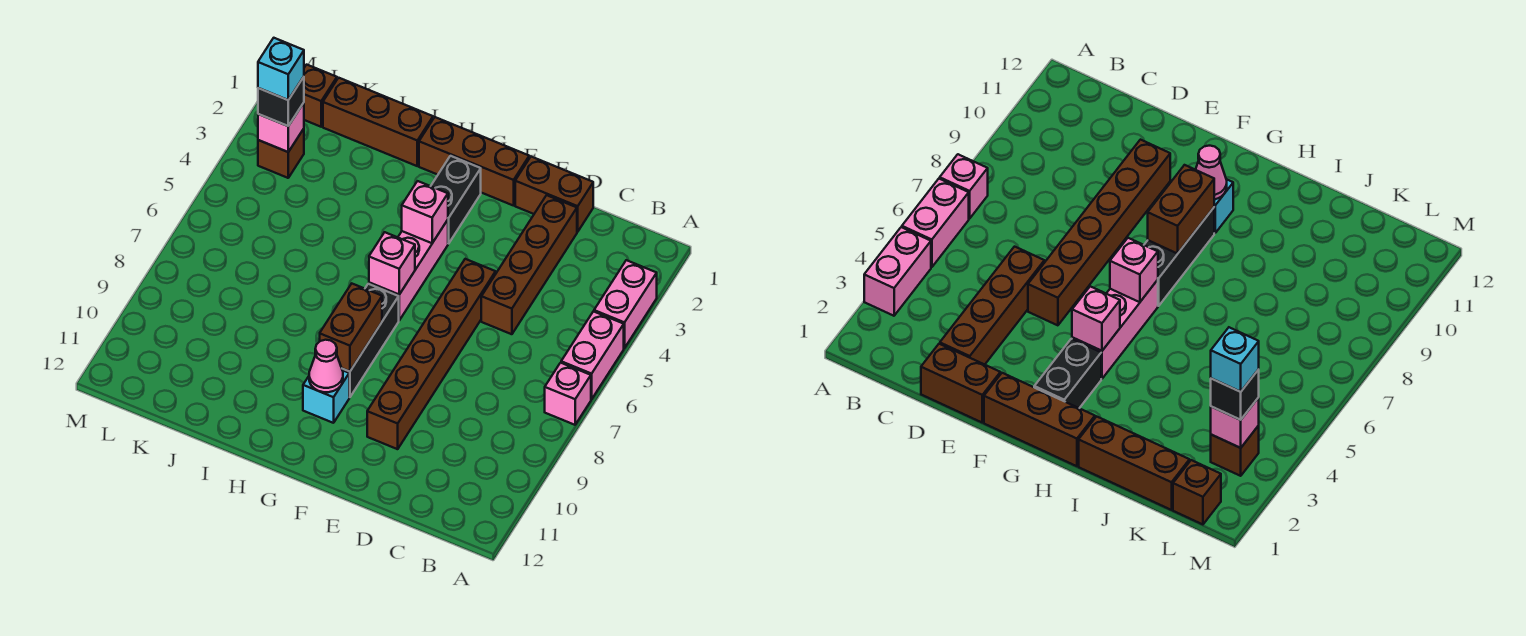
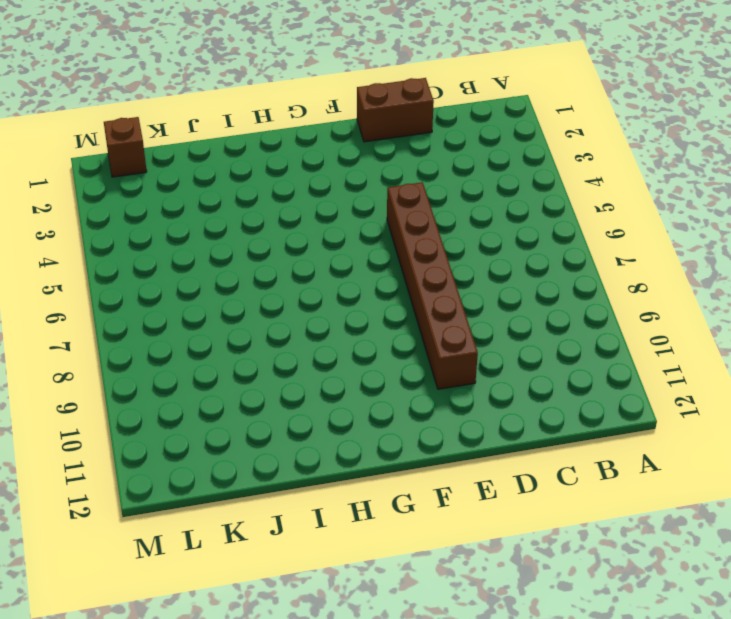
none -> pink 1x2 brick [594,260,657,348]
none -> pink 1x2 brick [561,311,624,399]
none -> pink 1x1 brick [545,363,591,425]

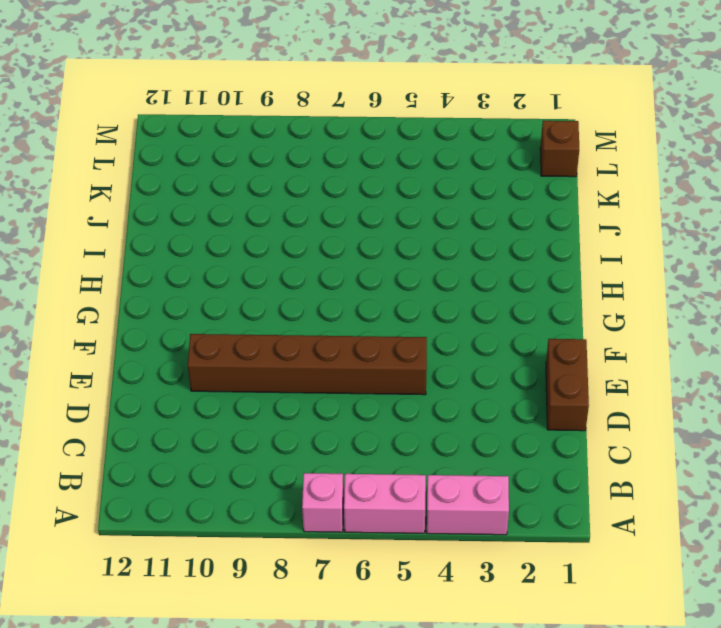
none -> brown 1x4 brick [481,195,577,334]
none -> brown 1x3 brick [419,117,529,206]
none -> black 1x2 brick [431,156,481,244]

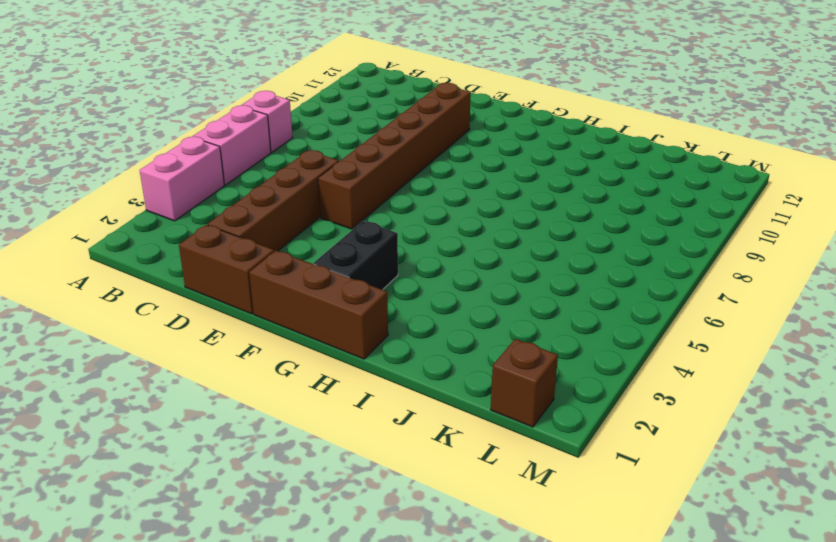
none -> pink 1x3 brick [369,220,448,320]
none -> black 1x3 brick [342,284,399,397]
none -> cyan 1x1 brick [303,371,349,423]

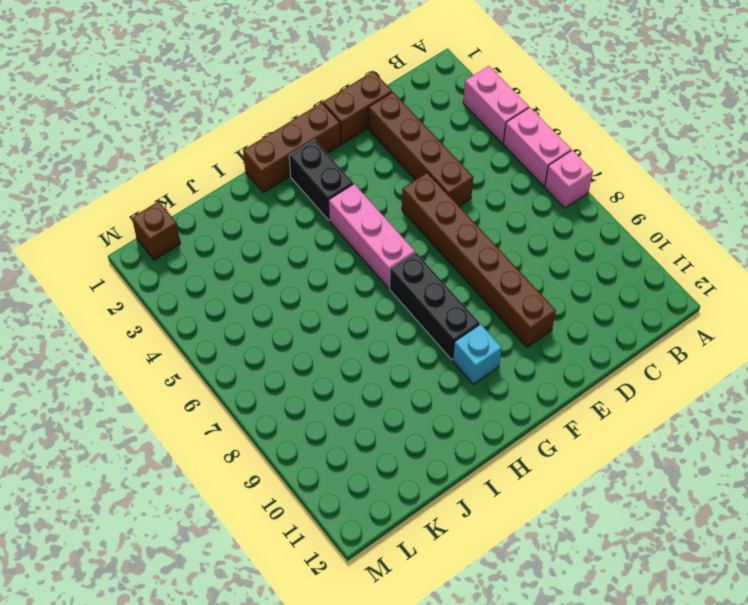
none -> brown 1x3 brick [323,78,433,166]
none -> brown 1x1 brick [258,129,304,178]
none -> pink 1x1 brick [402,181,448,243]

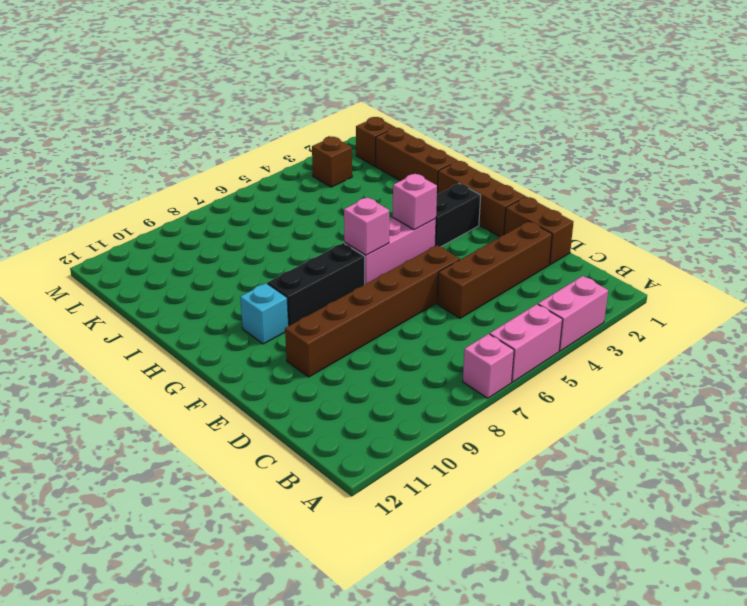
none -> brown 1x2 brick [320,284,382,371]
none -> pink 1x1 cone [309,340,343,392]
none -> pink 1x1 brick [258,103,304,152]

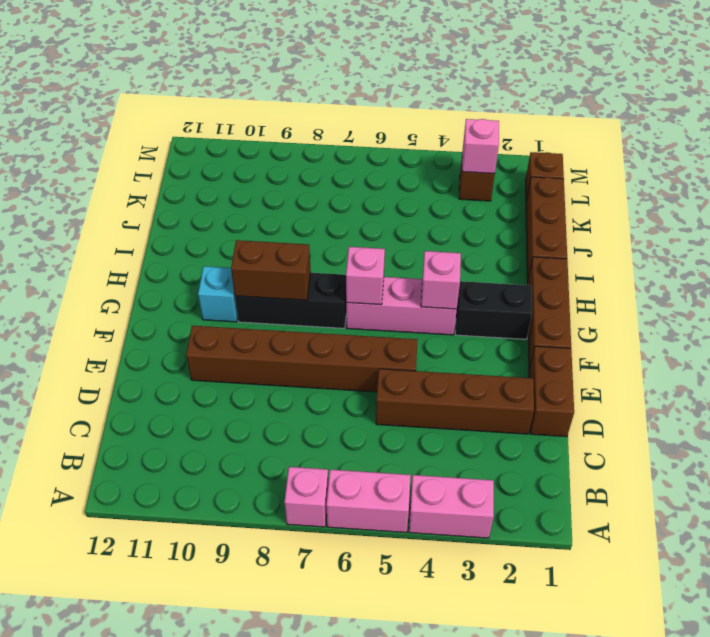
none -> pink 1x1 cone [309,340,343,392]
none -> black 1x1 brick [258,77,304,126]
none -> cyan 1x1 brick [258,38,304,100]

